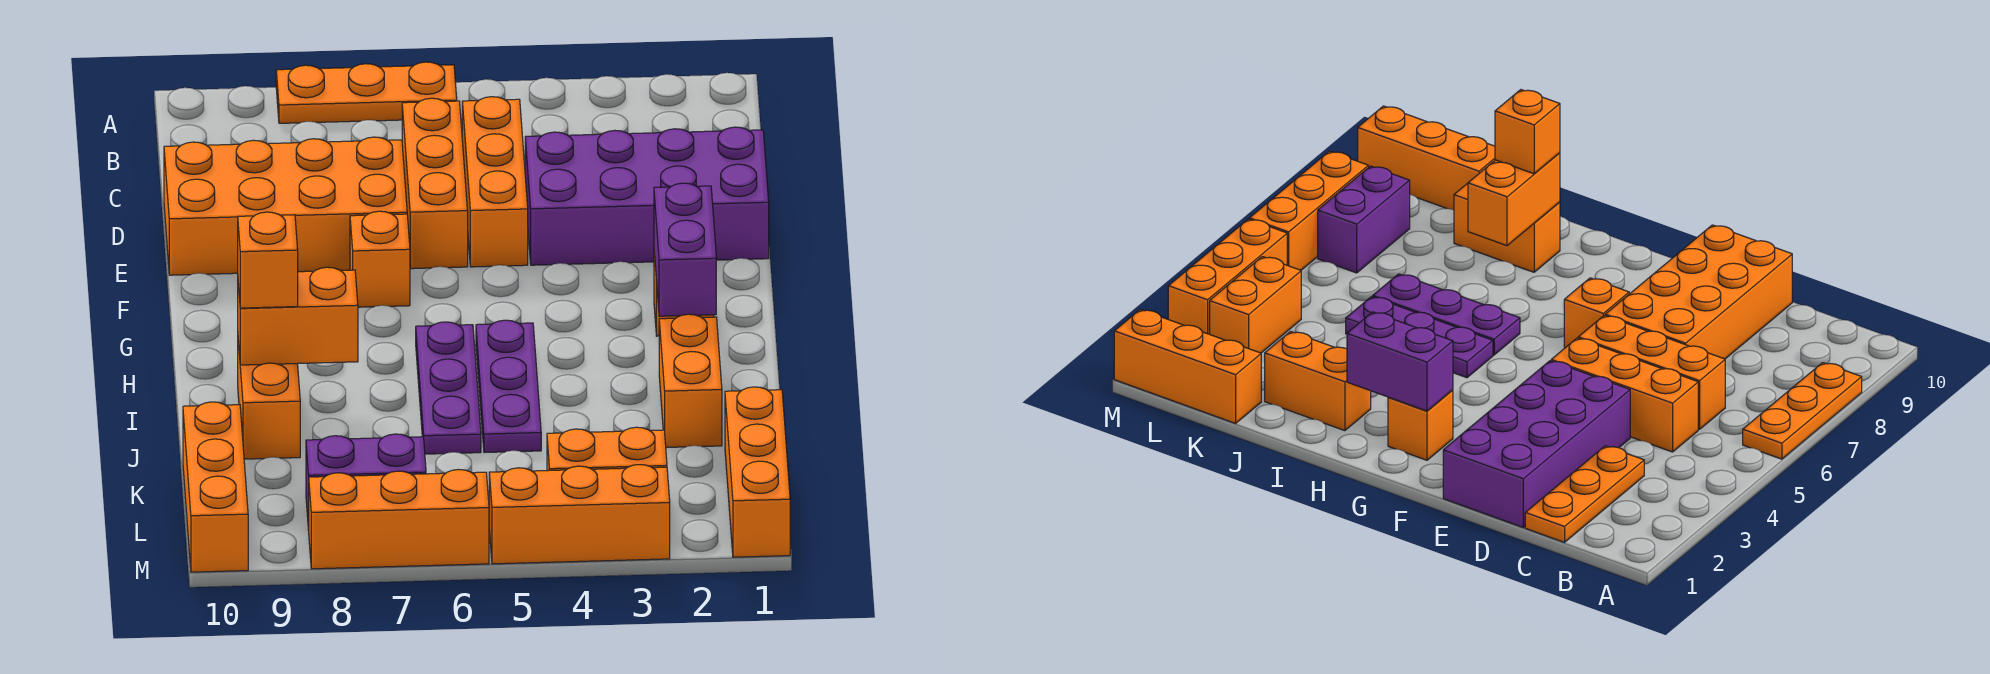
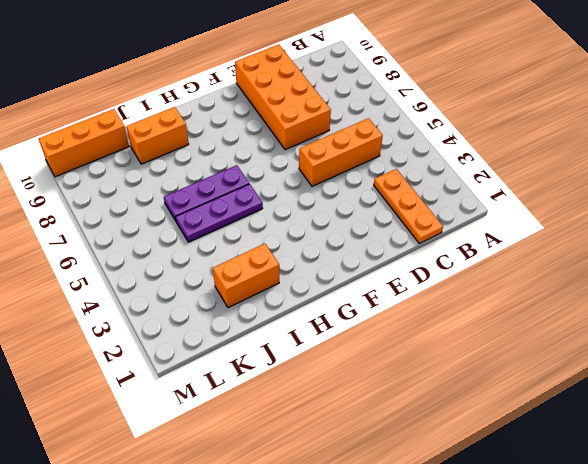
none -> orange 1x3 plate [276,62,457,123]
none -> orange 1x3 brick [402,98,468,269]
none -> purple 2x4 brick [525,127,769,265]

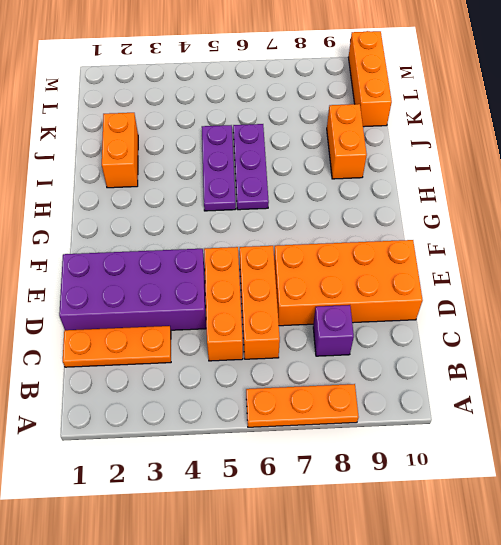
purple 1x1 brick [313,305,354,356] -> none
none -> orange 1x1 brick [350,211,410,307]
none -> orange 1x1 brick [1388,390,1453,460]
none -> orange 1x3 brick [725,387,790,557]

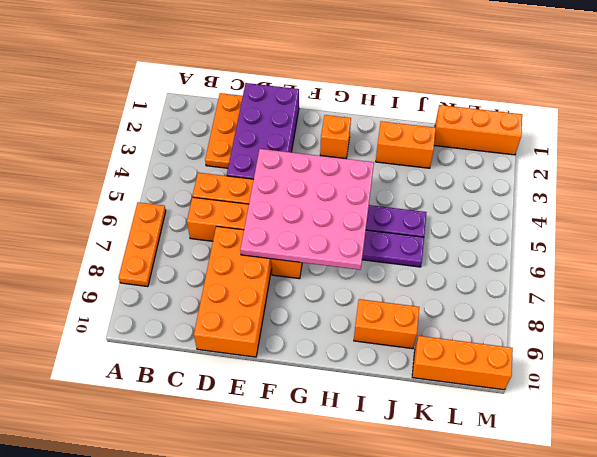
pink 4x4 plate [240,149,374,270] -> none
none -> orange 1x2 brick [547,427,667,471]
none -> purple 1x2 brick [306,434,426,530]
none -> orange 1x3 brick [489,465,670,564]

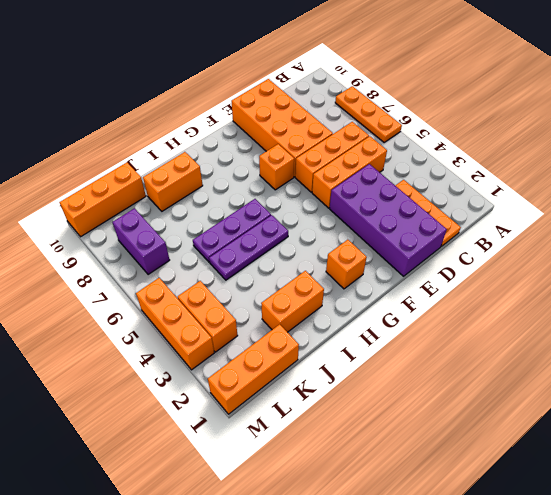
none -> orange 1x3 brick [309,469,489,569]
none -> purple 1x2 brick [654,183,716,316]
none -> orange 1x2 brick [238,267,358,365]

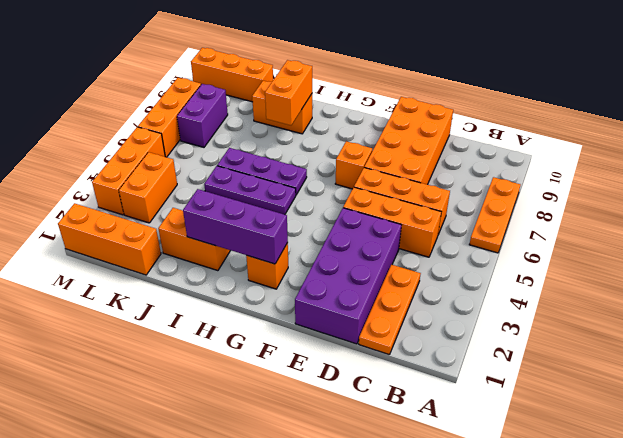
purple 1x3 brick [183,189,288,264] -> purple 1x2 brick [654,183,716,316]
none -> orange 1x1 brick [238,212,298,308]

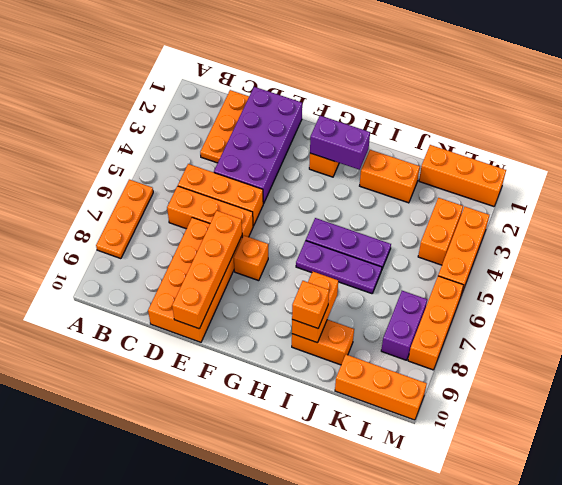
orange 1x4 brick [172,210,242,329] -> none

